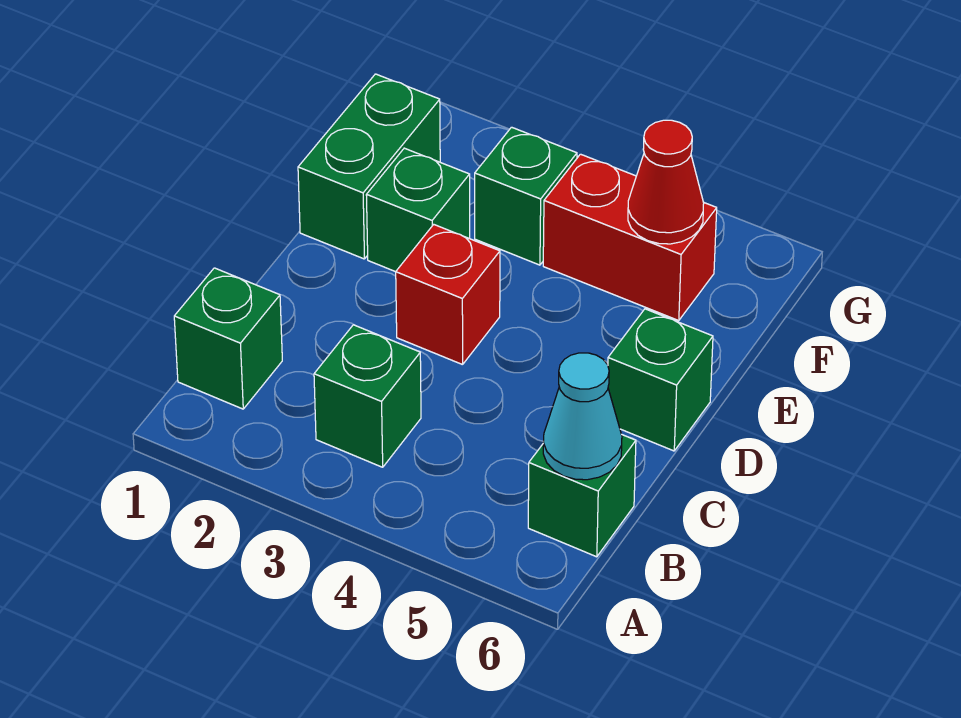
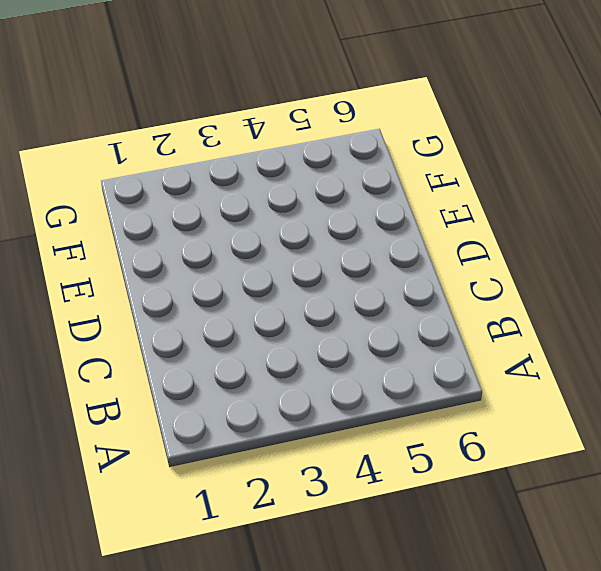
none -> green 1x1 brick [174,268,282,409]
none -> green 1x1 brick [314,325,421,467]

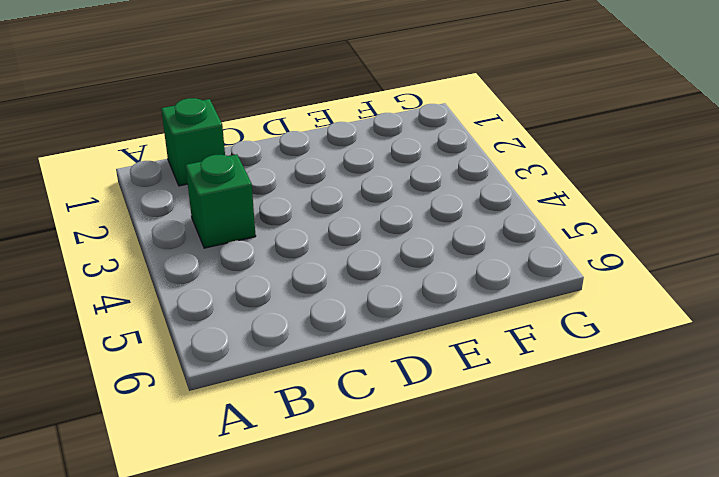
none -> green 1x1 brick [528,435,636,557]
none -> red 1x1 brick [396,225,500,365]

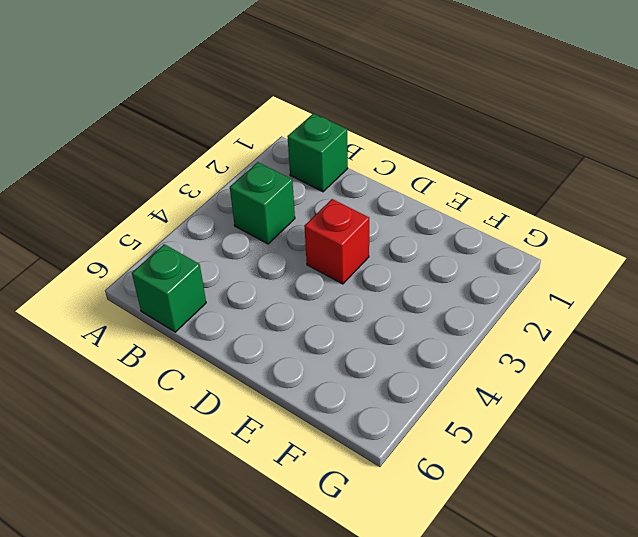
none -> green 1x1 brick [608,309,713,451]
none -> green 1x2 brick [298,74,440,259]

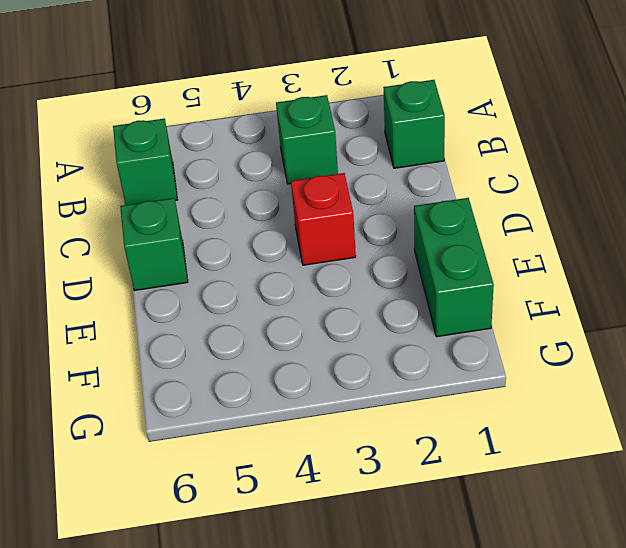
none -> green 1x1 brick [366,148,470,272]
none -> green 1x1 brick [475,127,577,265]

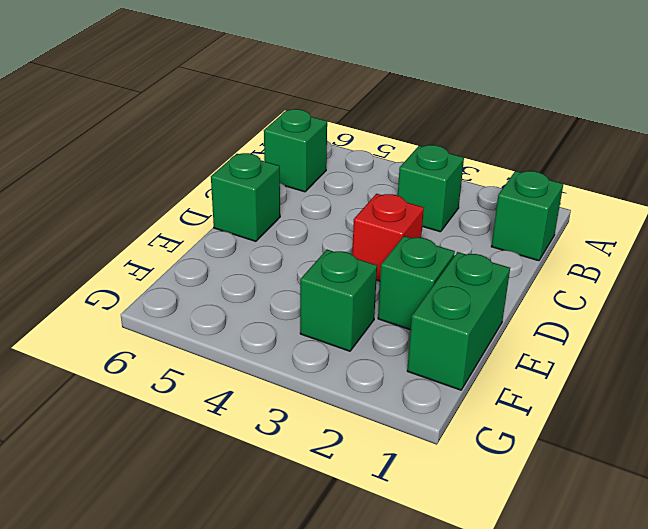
none -> red 1x2 brick [543,154,717,321]
none -> cyan 1x1 cone [543,353,622,480]

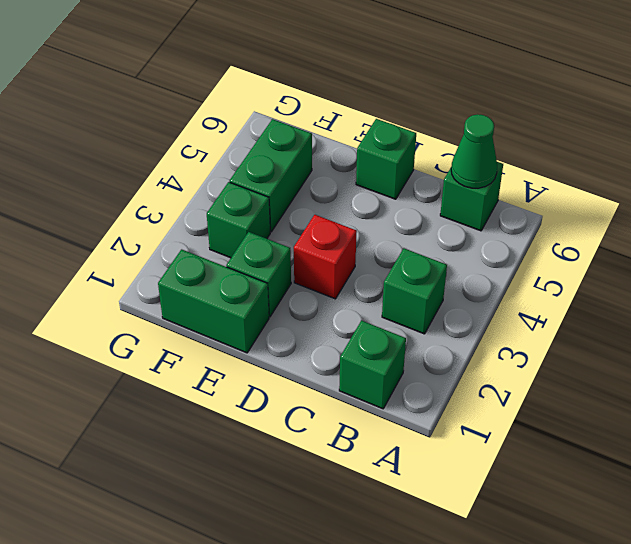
green 1x1 cone [451,114,497,188] -> cyan 1x1 cone [543,353,622,480]
green 1x2 brick [230,119,312,232] -> red 1x2 brick [543,154,717,321]
none -> red 1x1 cone [628,120,704,244]

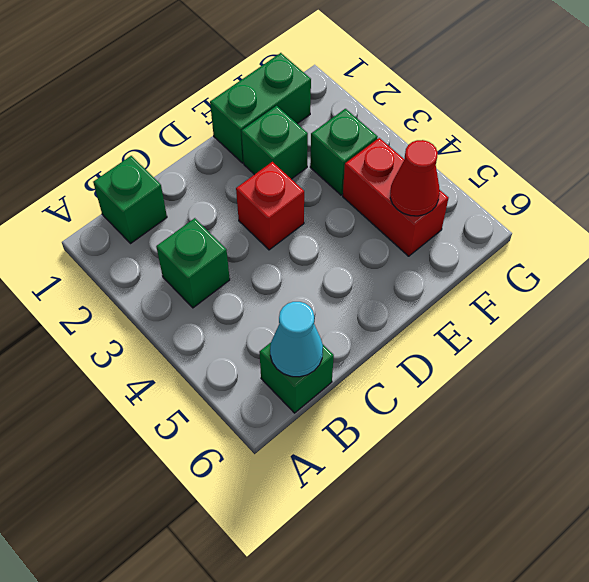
none -> green 1x1 brick [608,309,713,451]

